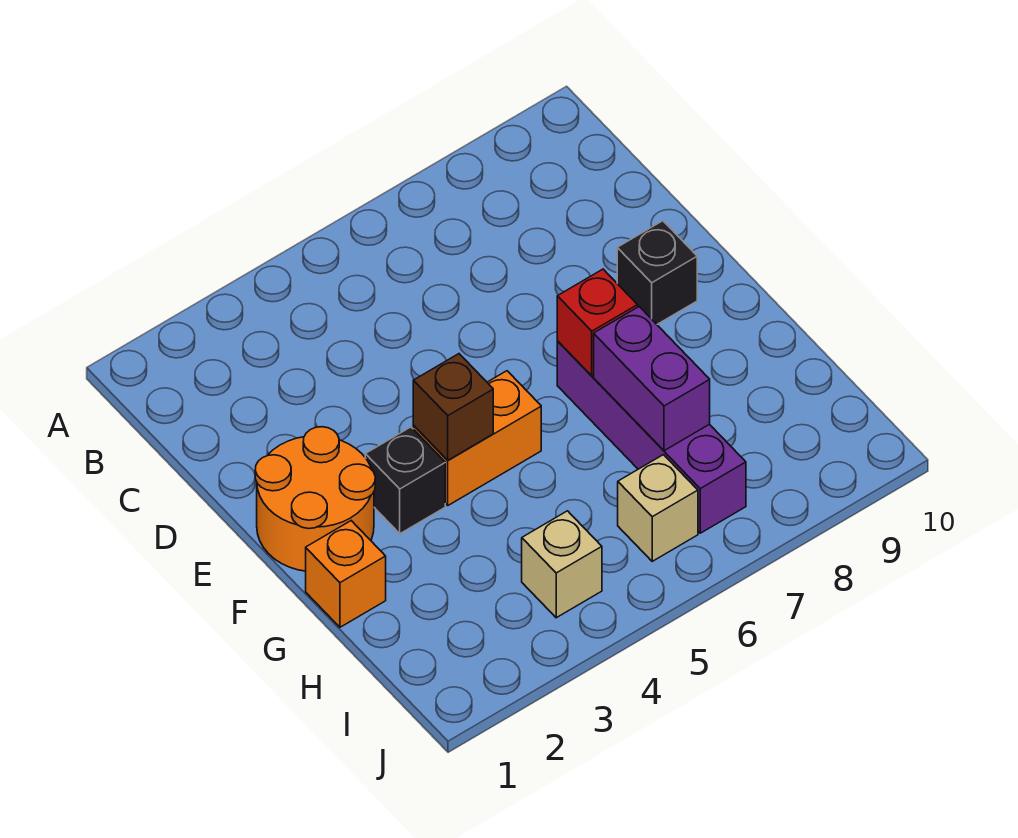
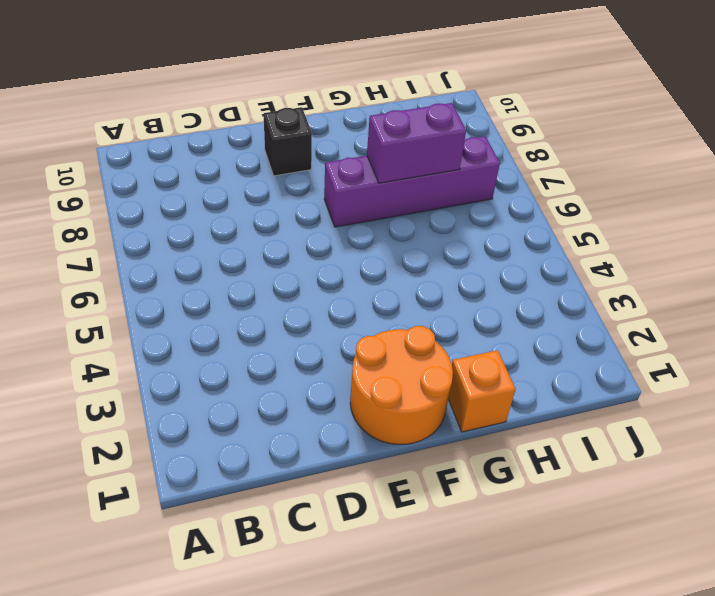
none -> black 1x1 brick [365,427,445,534]
none -> orange 1x2 brick [413,371,541,505]

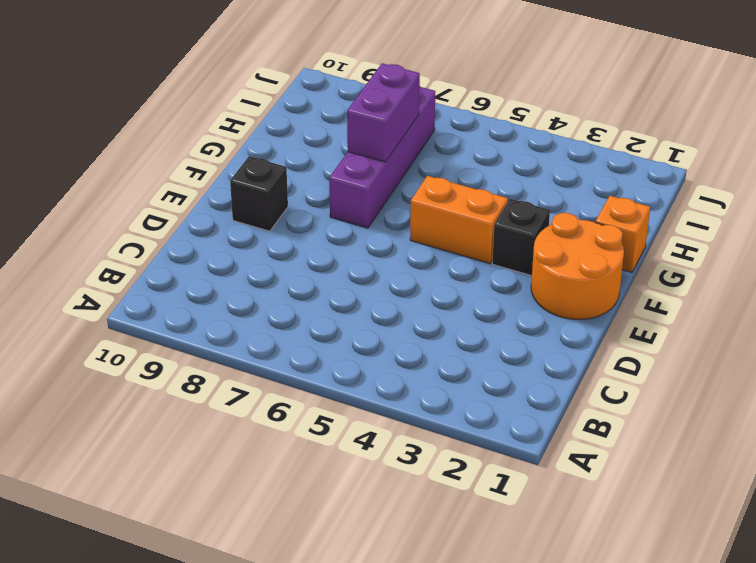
none -> tan 1x1 brick [522,511,602,618]
none -> tan 1x1 brick [618,455,698,561]

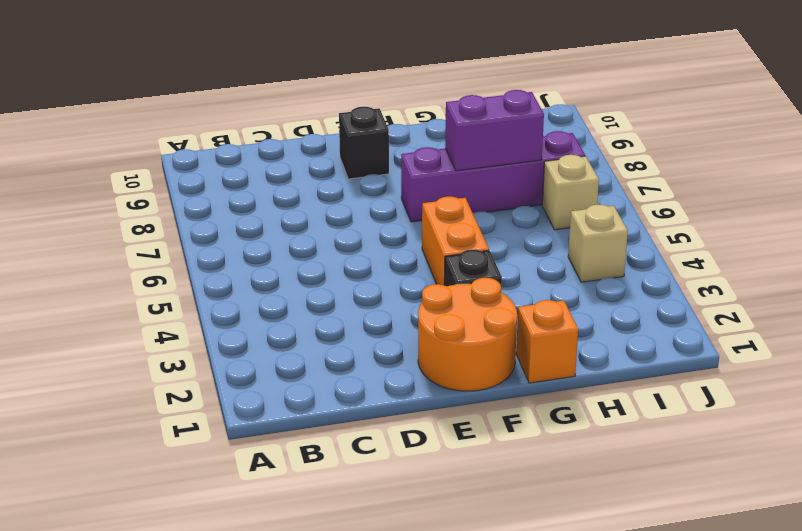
none -> brown 1x1 brick [413,354,493,460]
none -> red 1x1 brick [557,269,638,376]

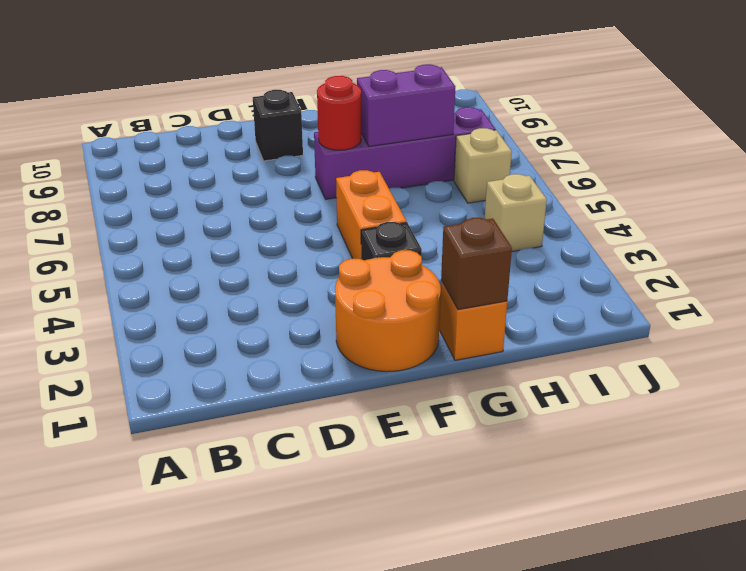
red 1x1 round brick [317,76,362,150] -> red 1x1 brick [557,269,638,376]
brown 1x1 brick [441,218,512,310] -> brown 1x1 brick moved to [413,354,493,460]

